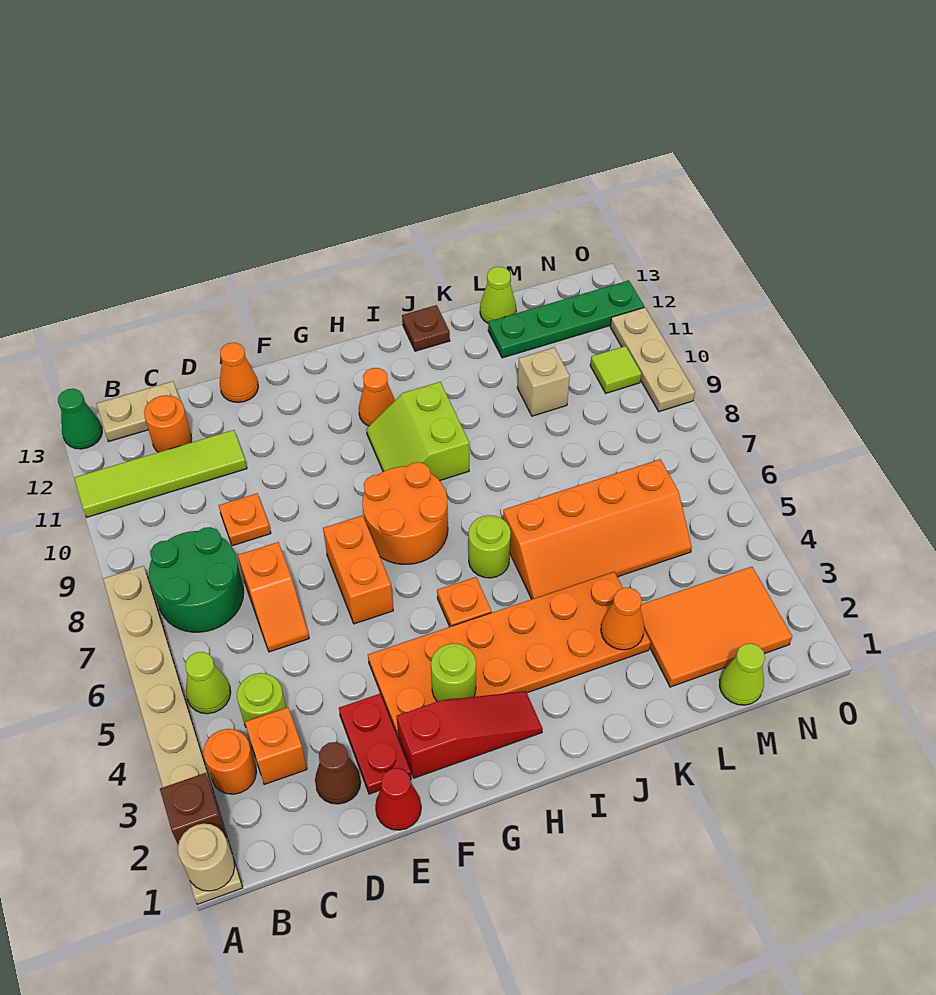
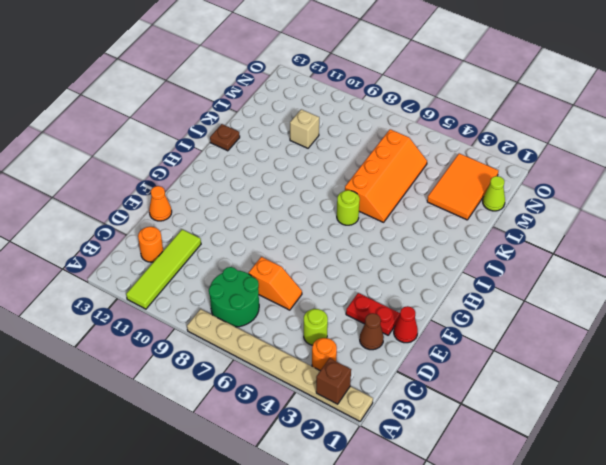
none -> green 1x1 cone [58,389,102,449]
none -> lime 1x1 cone [186,652,231,714]
none -> tan 1x2 plate [96,381,180,442]
none -> orange 1x1 brick [245,707,307,785]

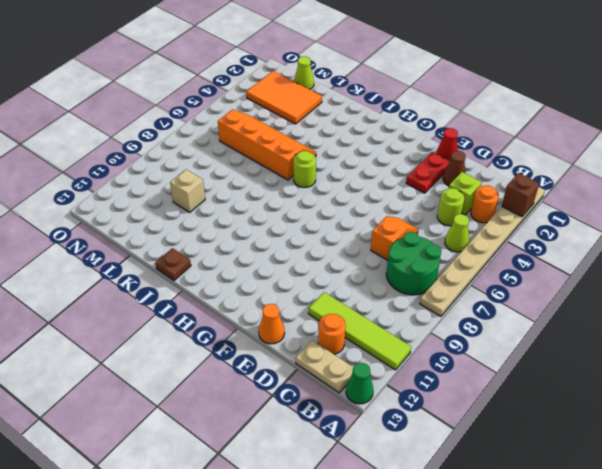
lime 1x1 brick [449,172,482,215] -> orange 1x1 brick [245,707,307,785]
none -> orange 1x1 plate [219,493,271,546]
none -> red 1x3 slope [397,691,543,778]
none -> orange 2x6 plate [368,572,651,737]
none -> orange 1x2 brick [323,515,393,624]

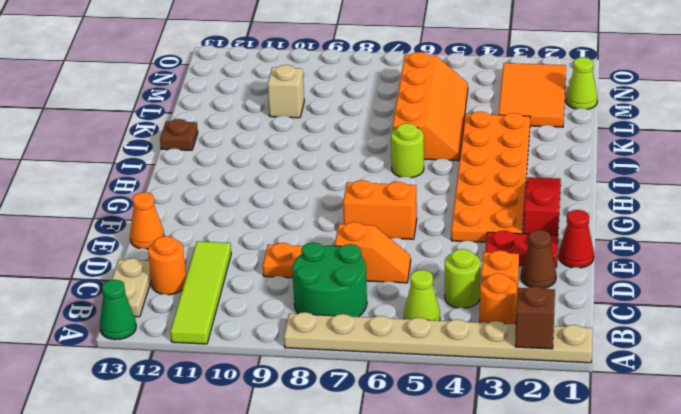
none -> orange 2x2 round brick [362,462,448,564]
none -> orange 1x1 plate [437,577,492,627]
none -> lime 2x2 slope [366,382,469,481]
none -> orange 1x1 cone [359,368,395,426]

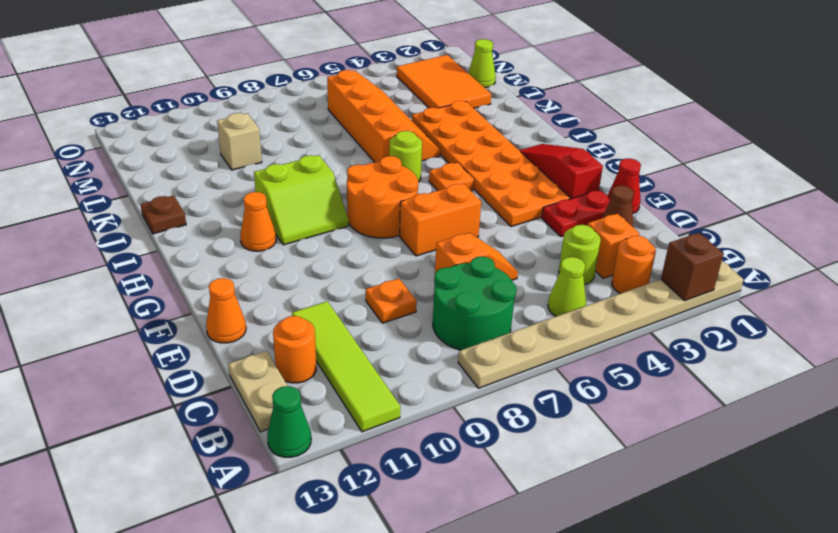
none -> green 1x4 plate [488,280,644,358]
none -> lime 1x1 cone [480,267,516,324]
none -> lime 1x1 tile [590,346,641,393]
none -> tan 1x3 plate [610,307,695,412]

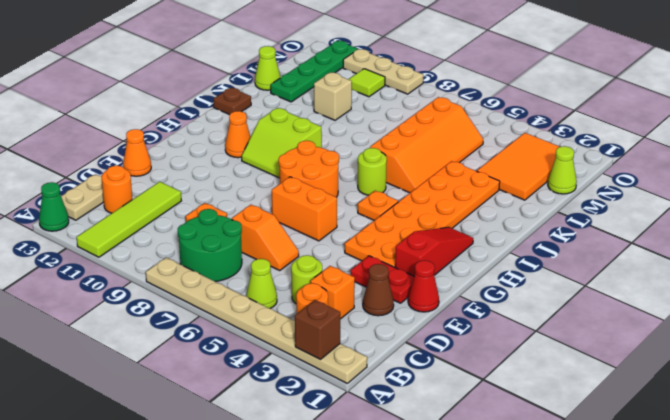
none -> tan 1x1 round brick [178,824,235,891]
none -> lime 1x1 round brick [431,643,476,702]
none -> orange 1x1 cone [601,587,644,650]

